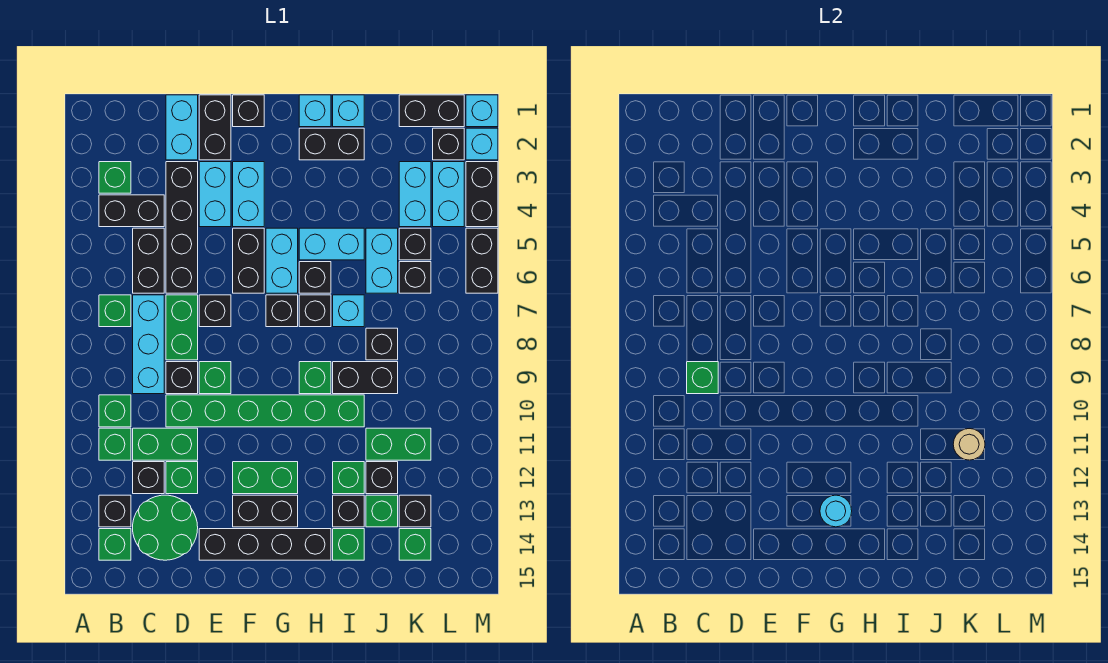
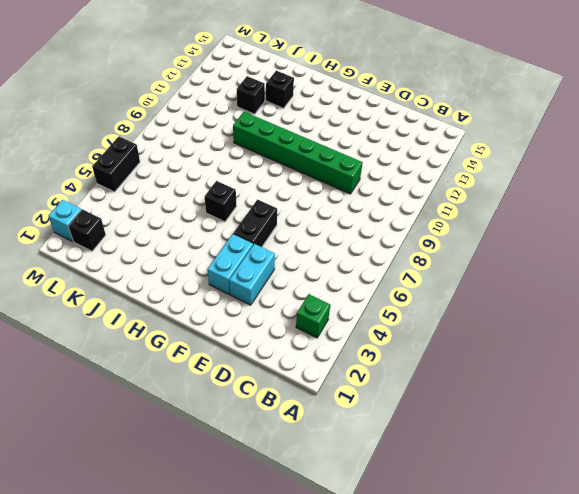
none -> black 1x2 brick [99,195,164,227]
none -> green 1x1 brick [99,295,131,327]
none -> green 1x1 brick [99,395,131,427]
none -> green 1x1 brick [99,428,131,460]

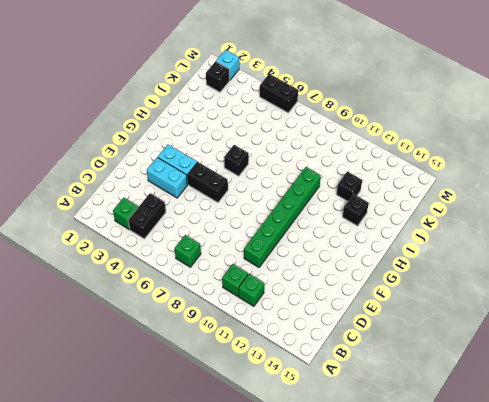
none -> black 1x1 brick [99,495,131,527]
none -> green 1x1 brick [99,529,131,560]
none -> black 1x2 brick [133,228,164,293]
none -> cyan 1x3 brick [133,295,164,394]

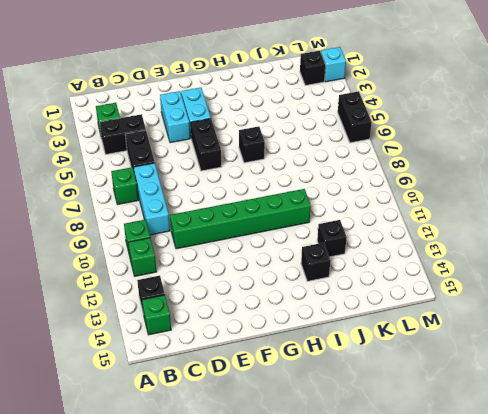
none -> green 1x2 brick [133,428,198,460]
none -> black 1x1 brick [133,462,164,494]
none -> green 2x2 round brick [133,495,198,560]
none -> cyan 1x2 brick [166,95,198,160]

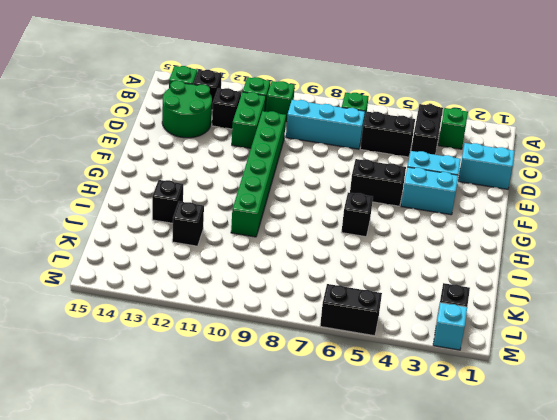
none -> black 1x4 brick [166,162,198,293]
none -> green 1x2 brick [166,295,198,360]
none -> black 1x1 brick [166,362,198,394]
none -> green 1x1 brick [166,462,198,494]

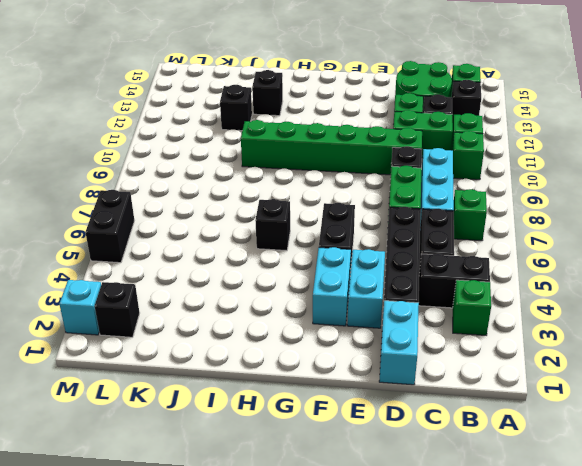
none -> black 1x2 brick [199,95,231,160]
none -> black 1x1 brick [199,295,231,327]
none -> green 1x1 brick [199,362,231,394]
none -> black 1x4 brick [199,529,331,560]

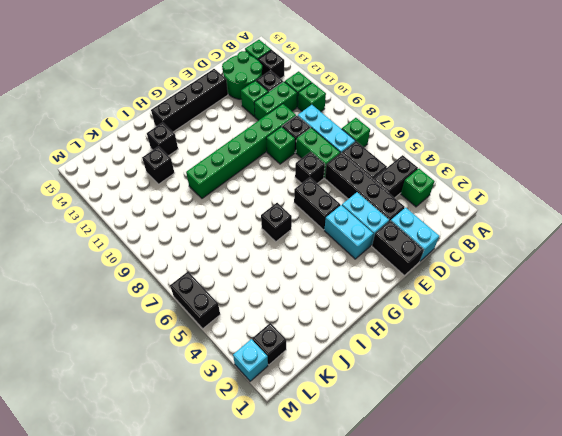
none -> black 1x1 brick [233,95,264,127]
none -> green 1x2 brick [233,462,298,494]
none -> black 1x2 brick [233,495,298,527]
none -> cyan 1x2 brick [266,228,298,293]

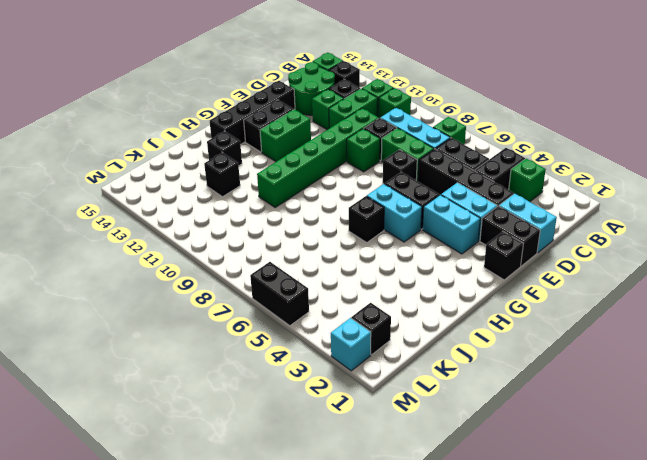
none -> black 1x1 brick [266,295,298,327]
none -> cyan 1x1 brick [299,95,331,127]
none -> black 1x2 brick [299,128,364,160]
none -> cyan 1x2 brick [299,228,364,260]

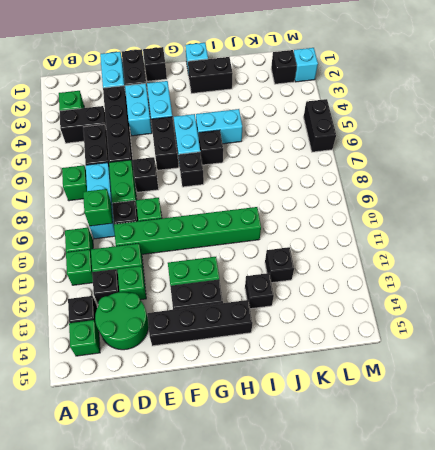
none -> black 1x1 brick [299,295,331,327]
none -> green 1x1 brick [299,362,331,394]
none -> cyan 1x1 brick [333,95,364,127]
none -> cyan 1x1 brick [333,295,364,327]

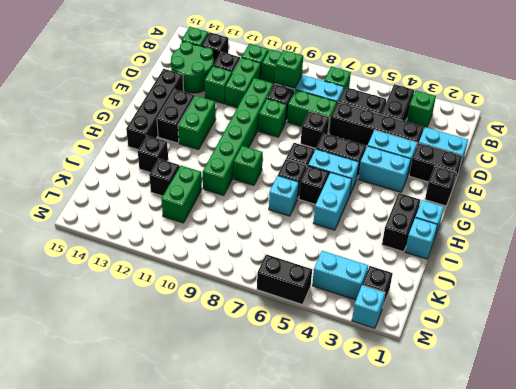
none -> black 1x2 brick [333,362,398,394]
none -> green 1x1 brick [333,462,364,494]
none -> green 1x1 brick [333,529,364,560]
none -> cyan 1x2 brick [366,228,398,293]

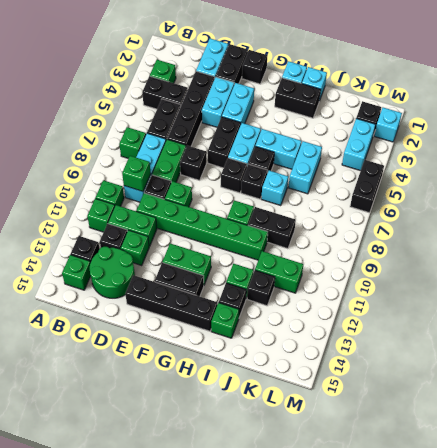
none -> black 1x1 brick [366,328,398,360]
none -> green 1x1 brick [366,495,398,527]
none -> black 1x2 brick [399,95,464,127]
none -> cyan 1x2 brick [399,162,431,227]

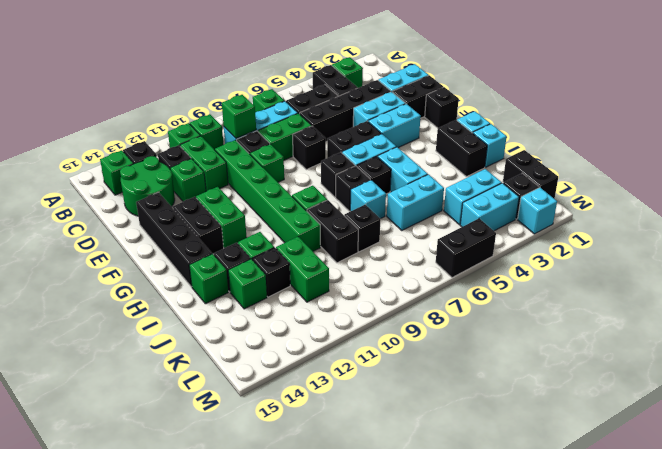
none -> black 1x1 brick [399,228,431,260]
none -> black 1x1 brick [399,262,431,293]
none -> black 1x1 brick [399,495,431,527]
none -> green 1x1 brick [399,529,431,560]

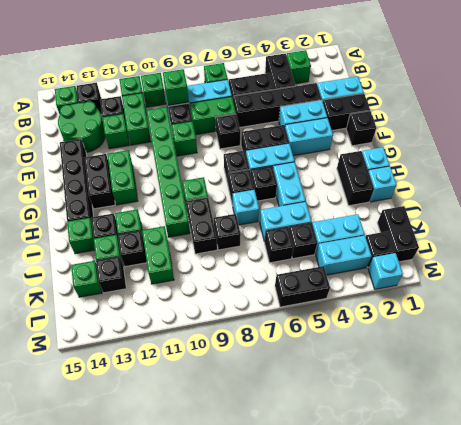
none -> cyan 1x1 brick [466,95,498,127]
none -> black 1x2 brick [466,162,498,227]
none -> cyan 1x1 round brick [820,495,852,527]
none -> tan 1x1 round brick [953,429,985,460]

